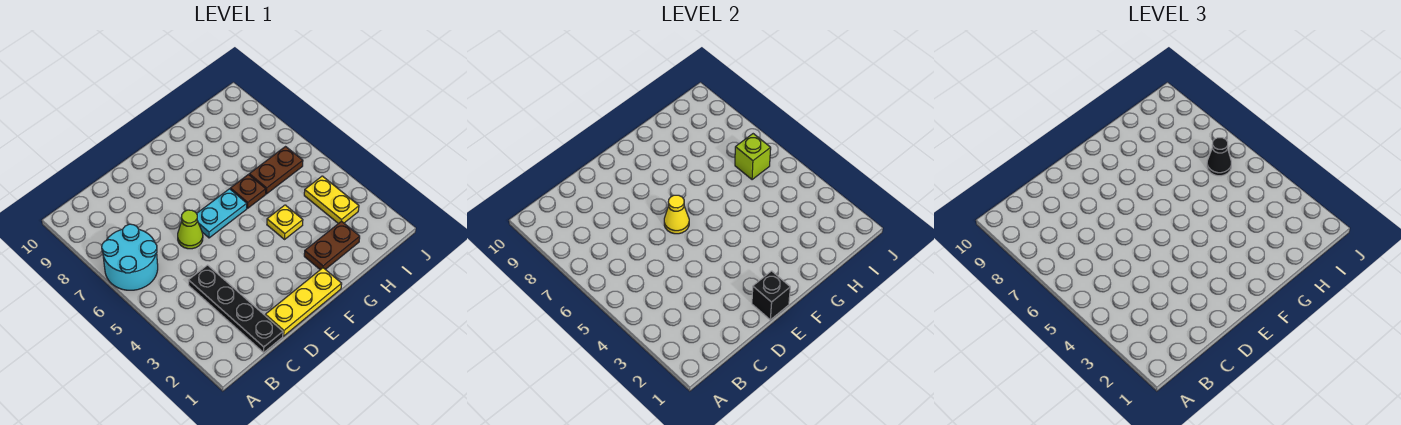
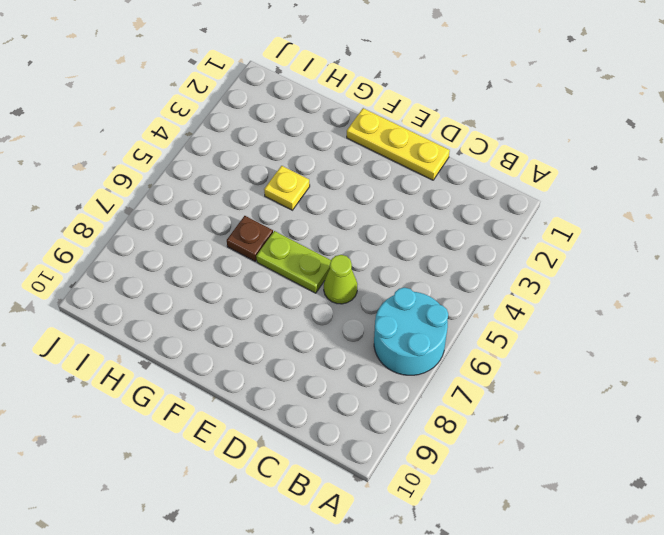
lime 1x2 plate [256,231,331,293] -> cyan 1x2 plate [197,189,247,238]
none -> black 1x4 plate [189,265,283,352]
none -> brown 1x2 plate [304,221,360,270]
none -> brown 1x2 plate [249,147,303,194]

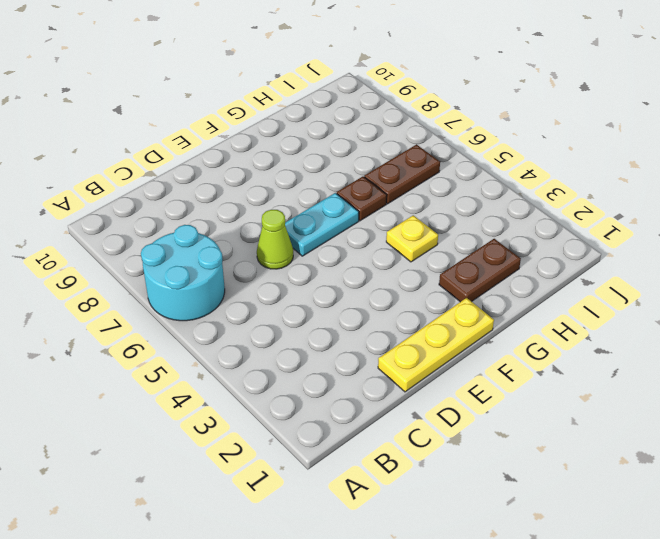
none -> black 1x4 plate [189,265,283,352]
none -> yellow 1x2 plate [304,176,359,224]
none -> black 1x1 brick [752,271,790,320]

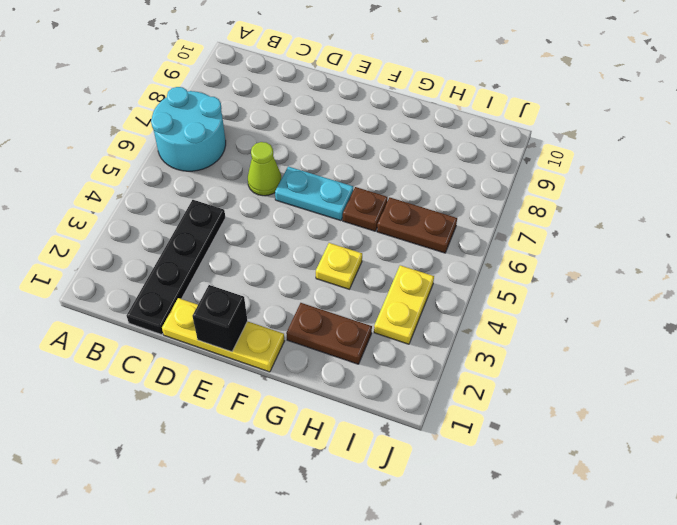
none -> yellow 1x1 cone [664,195,689,234]
none -> lime 1x1 brick [735,134,771,180]
none -> black 1x1 cone [1207,138,1231,176]

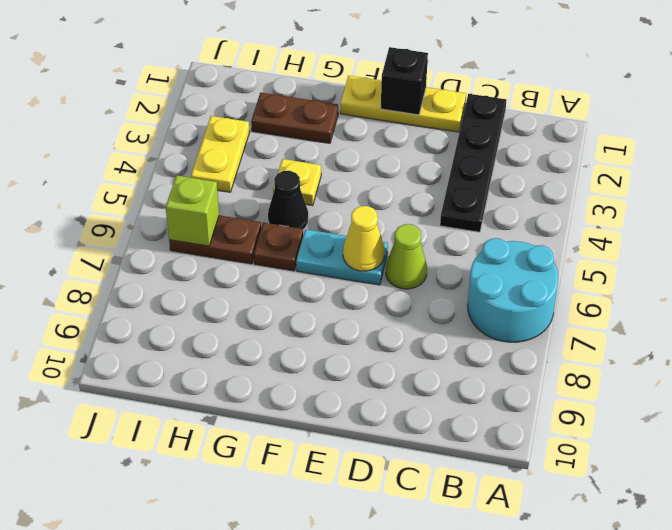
black 1x1 cone [268,171,308,229] -> black 1x1 cone moved to [1207,138,1231,176]

